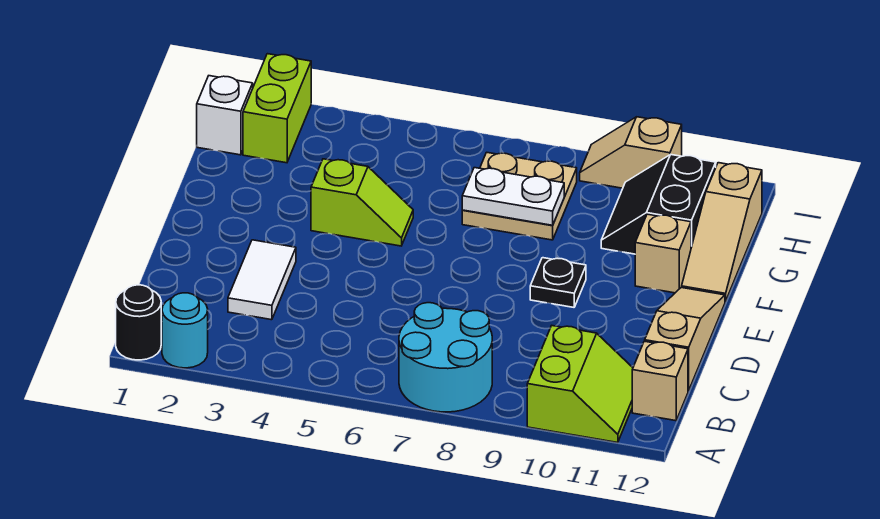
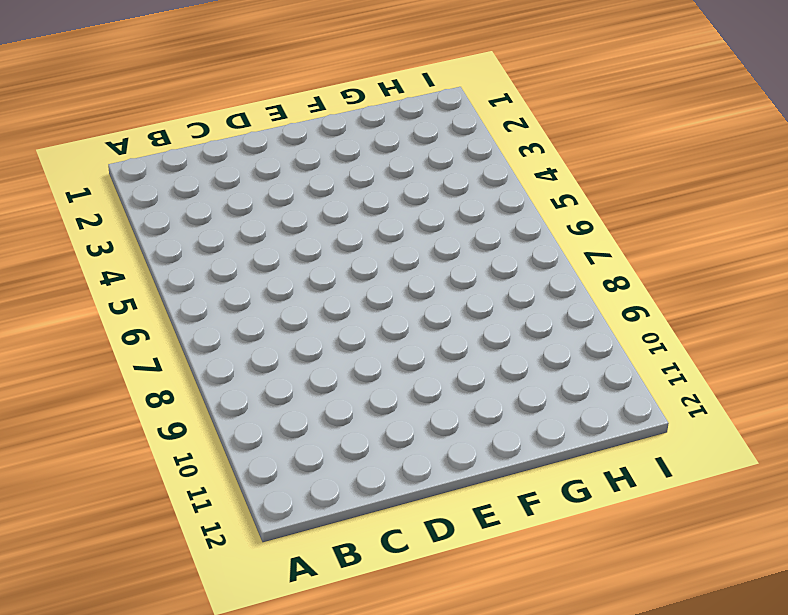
none -> black 1x1 round brick [116,285,161,360]
none -> cyan 1x1 round brick [162,293,208,368]
none -> cyan 2x2 round brick [399,303,492,412]

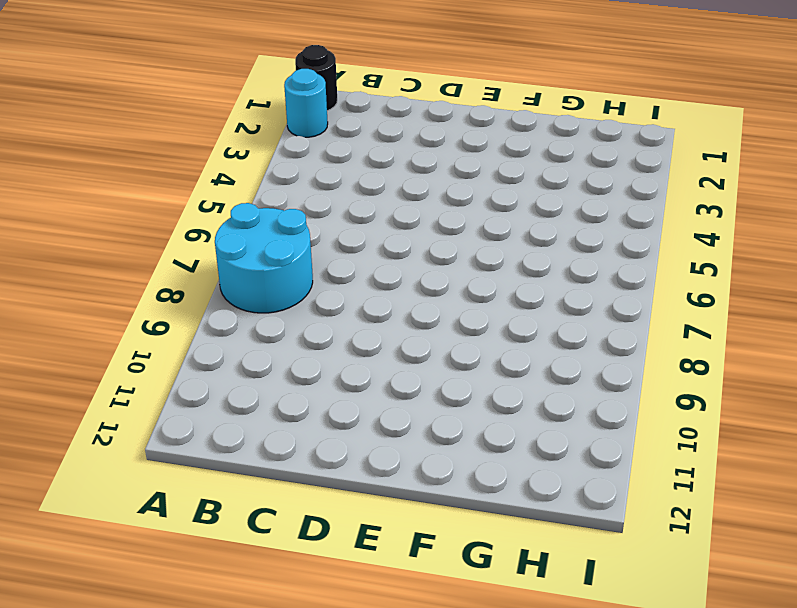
none -> lime 2x2 slope [527,326,633,443]
none -> tan 1x1 brick [632,341,688,421]
none -> white 1x2 tile [228,240,296,320]

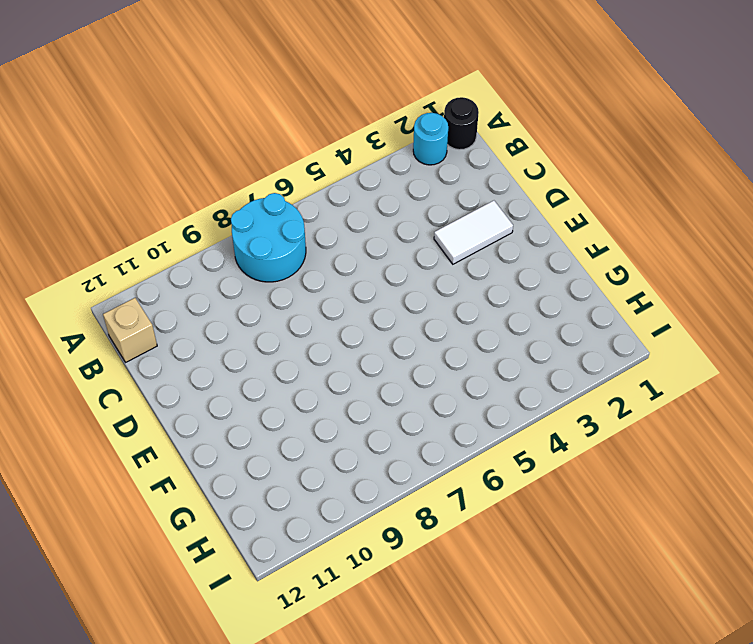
white 1x2 tile [434,201,513,264] -> white 1x2 tile turned to [228,240,296,320]
none -> lime 2x2 slope [527,326,633,443]
none -> tan 1x3 slope [645,287,725,391]
none -> black 1x1 plate [530,258,586,307]

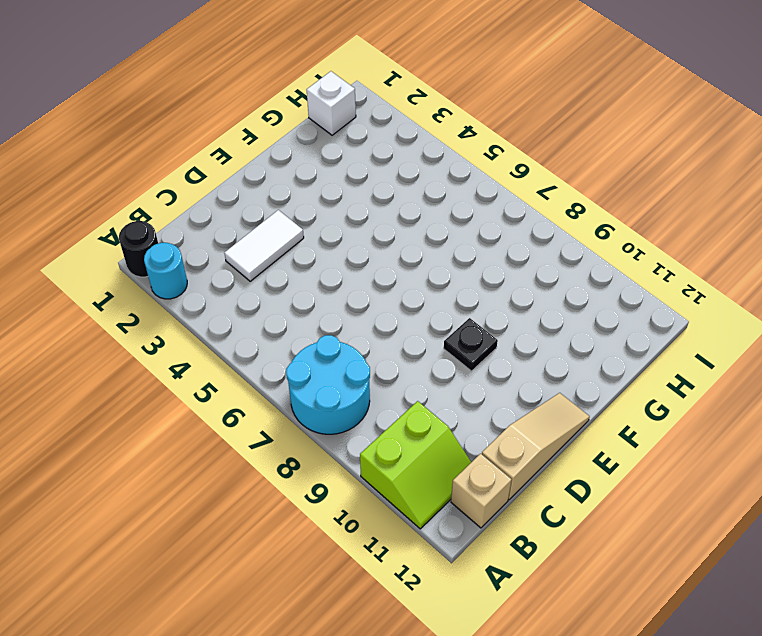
none -> lime 1x2 slope [311,159,413,246]
none -> tan 1x1 brick [635,214,691,293]
none -> tan 1x3 slope [682,163,762,302]

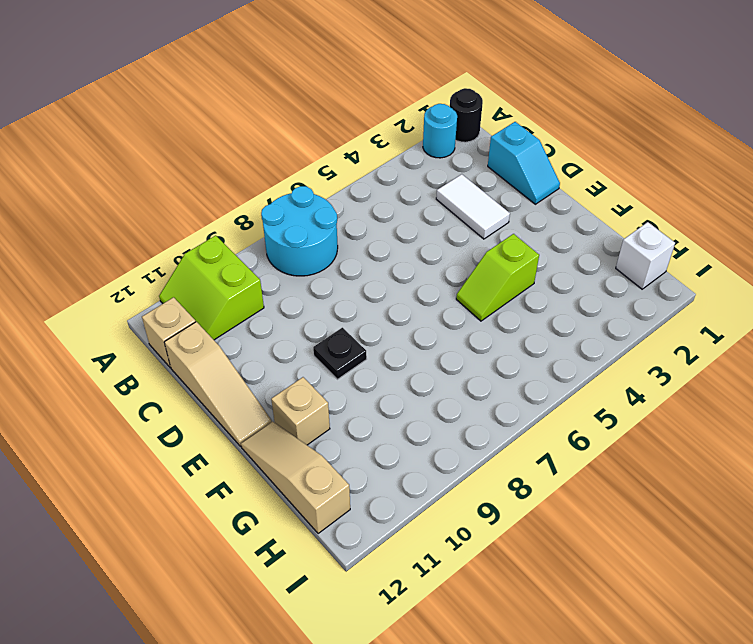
cyan 1x2 slope [488,122,560,204] -> none
none -> tan 2x2 plate [462,152,577,240]
none -> black 2x2 slope [601,154,716,254]
none -> lime 1x2 brick [243,54,311,163]

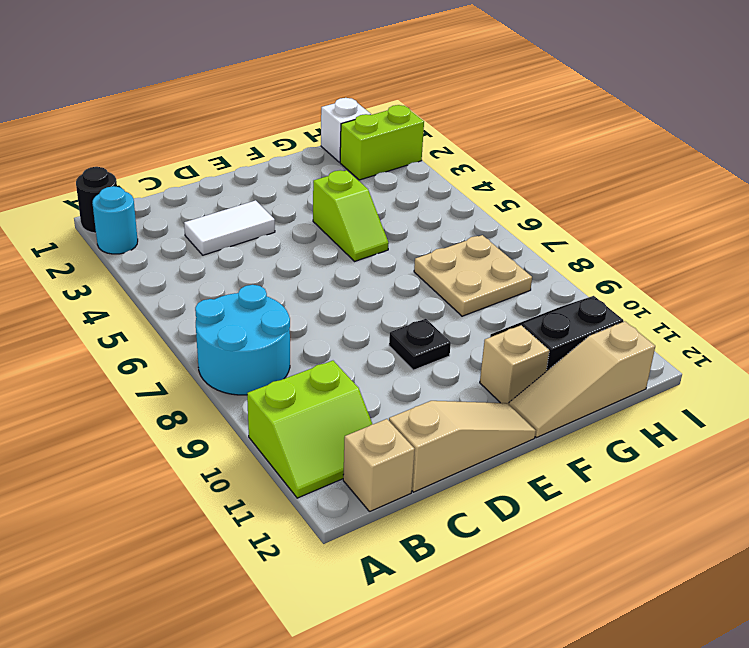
none -> tan 1x2 slope [580,117,682,188]
none -> white 1x2 plate [462,168,564,225]

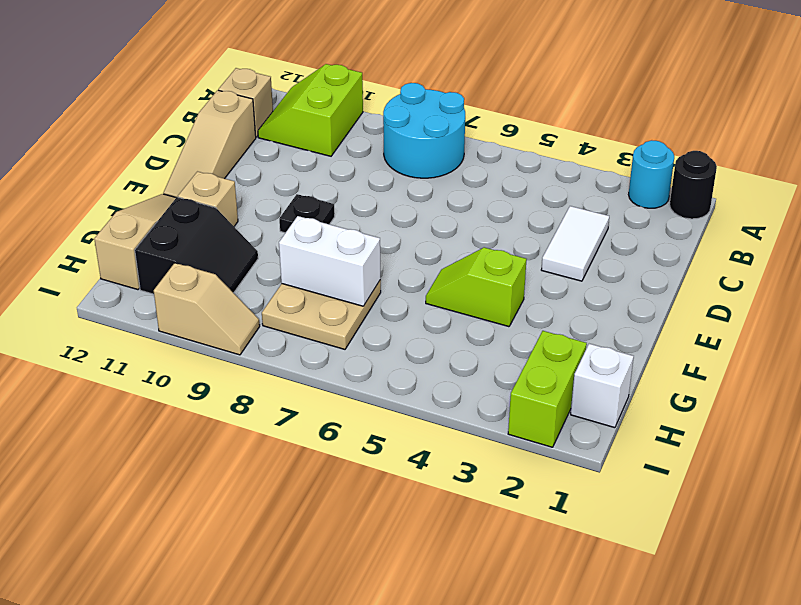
white 1x2 brick [279,216,381,306] -> white 1x2 plate [462,168,564,225]

